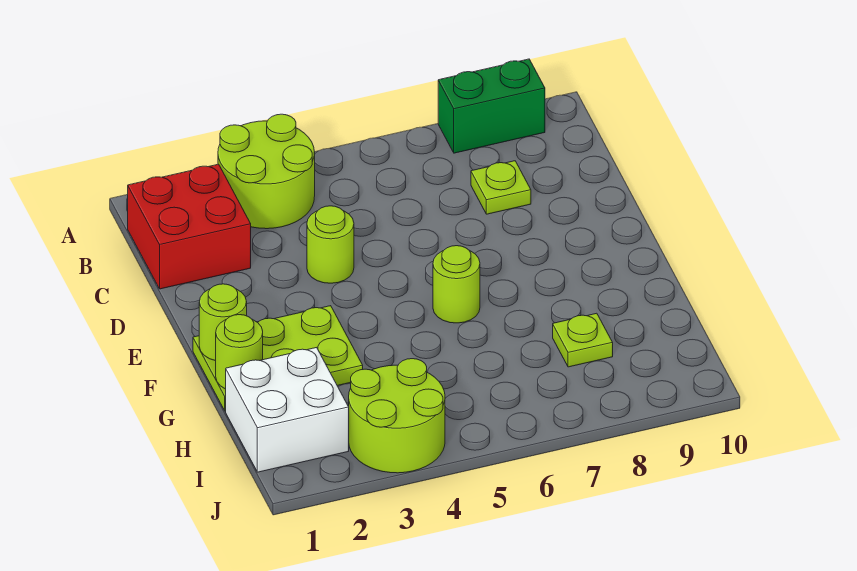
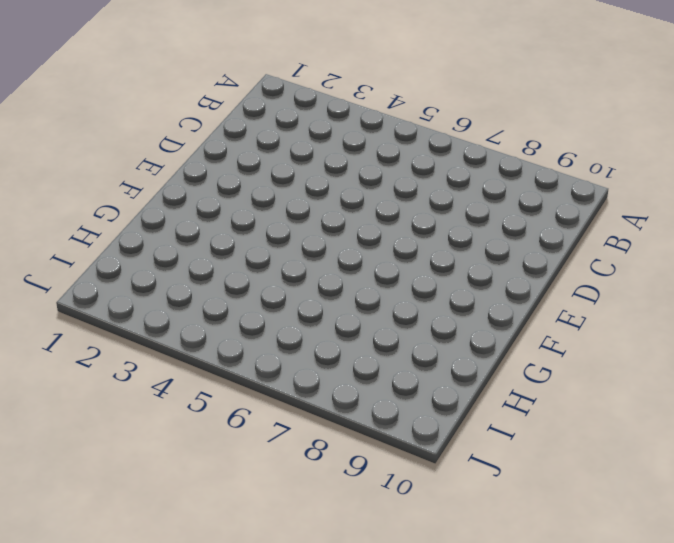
none -> lime 2x2 round brick [218,114,315,229]
none -> green 1x2 brick [438,59,545,153]
none -> red 2x2 brick [128,164,251,289]

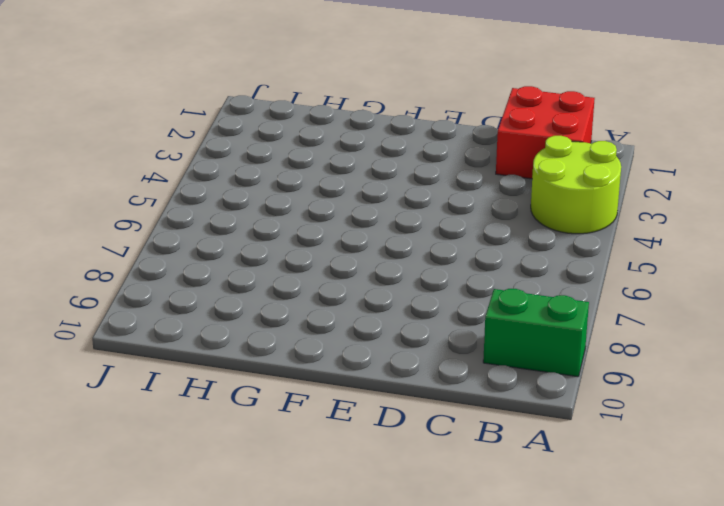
green 1x2 brick [483,289,589,377] -> green 1x2 brick turned to [438,59,545,153]
none -> lime 1x1 plate [471,161,531,214]
none -> lime 1x1 round brick [307,206,354,283]
none -> lime 2x3 plate [193,306,363,411]

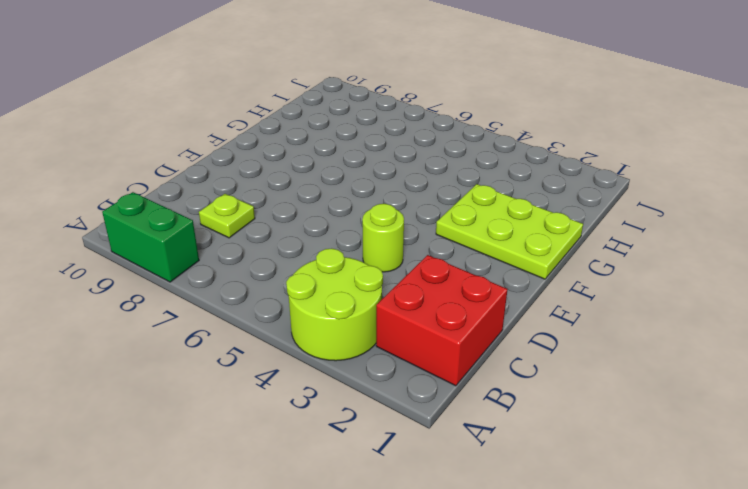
none -> lime 1x1 round brick [433,246,480,323]
none -> white 2x2 brick [226,348,349,472]
none -> lime 1x1 plate [553,313,613,367]

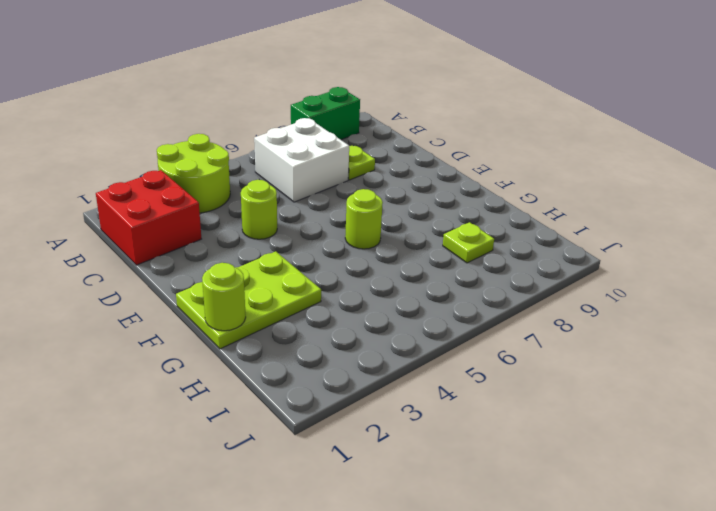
white 2x2 brick [254,118,349,202] -> white 2x2 brick moved to [226,348,349,472]
none -> lime 2x2 round brick [349,359,445,473]
none -> lime 1x1 round brick [199,284,247,361]

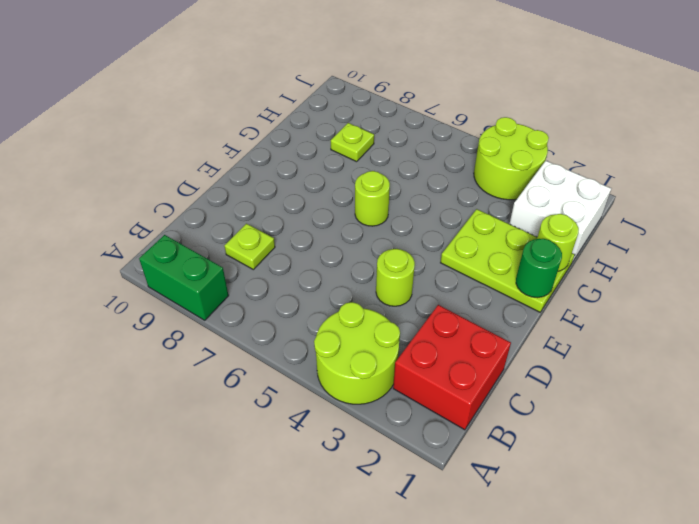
green 1x1 round brick [516,239,562,298] -> lime 1x1 round brick [199,284,247,361]

